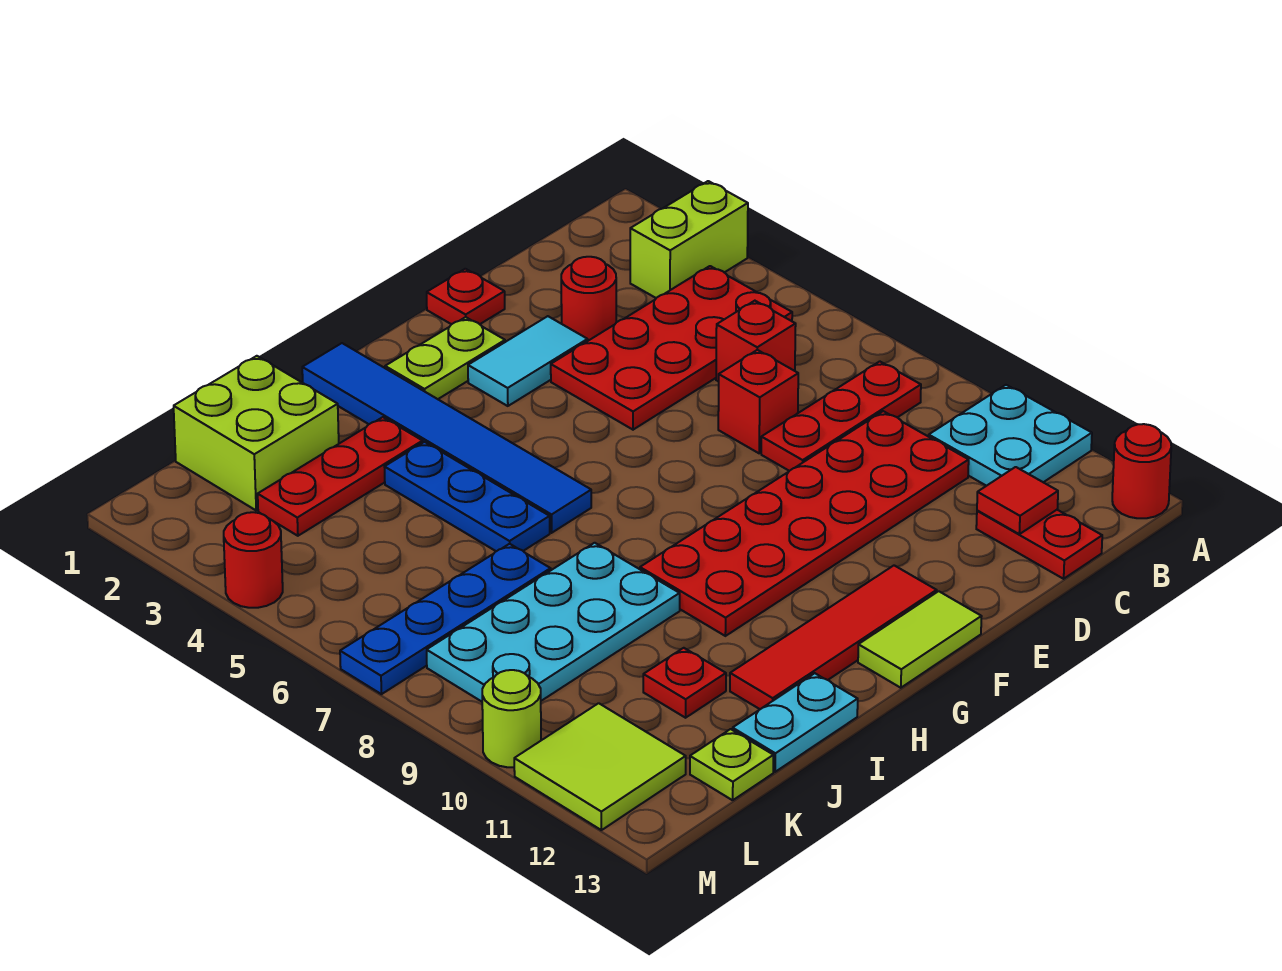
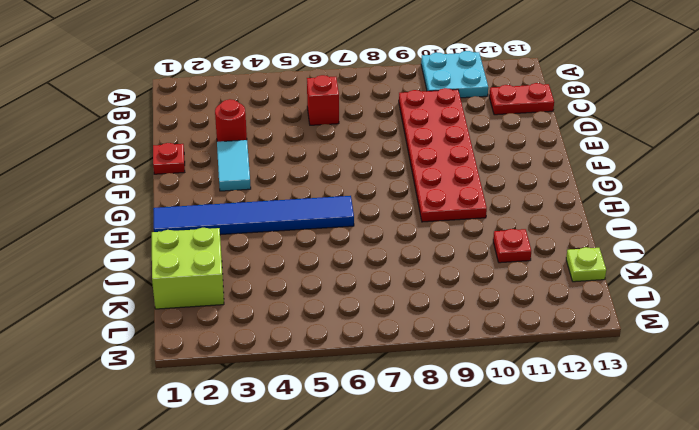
none -> lime 1x2 brick [630,181,748,298]
none -> red 1x1 round brick [1112,424,1171,518]
none -> red 2x4 plate [551,266,792,430]

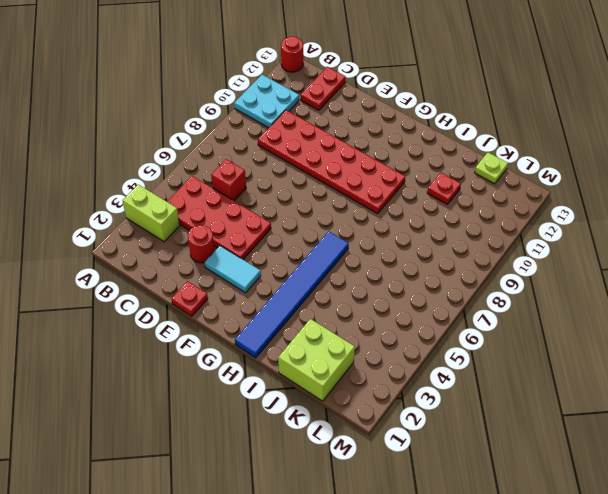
none -> red 1x3 plate [761,361,921,471]
none -> red 1x1 brick [718,350,798,453]
none -> lime 1x2 plate [385,317,505,399]

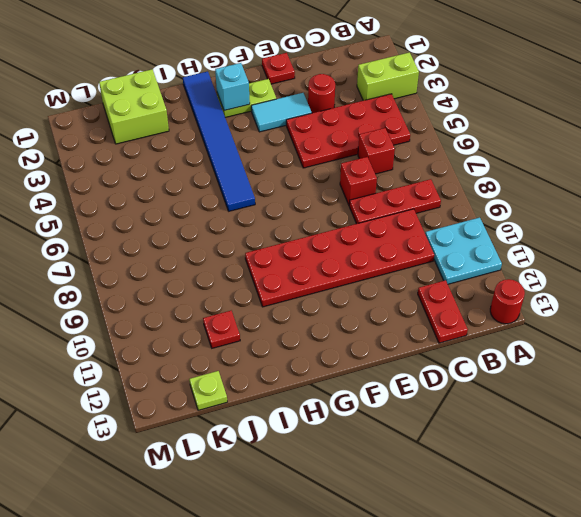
cyan 1x1 brick [215,63,250,111] -> none
none -> red 1x4 tile [730,565,937,709]
none -> lime 1x2 tile [858,591,982,688]
none -> red 1x3 plate [258,417,423,536]

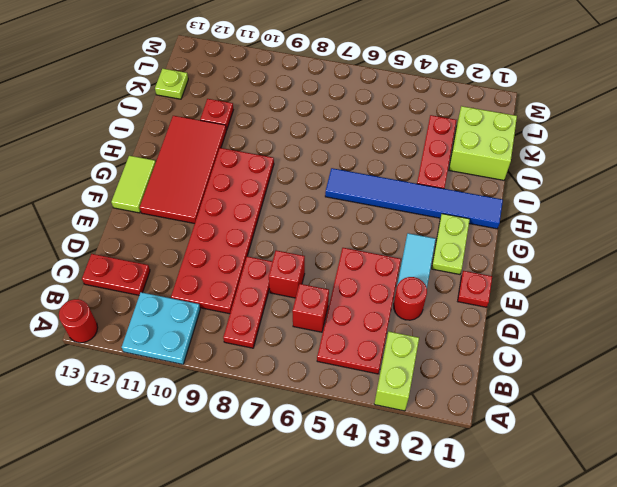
red 2x4 tile [140,116,226,224] -> red 1x4 tile [730,565,937,709]
none -> blue 1x3 plate [385,442,550,551]
none -> cyan 2x4 plate [427,543,680,702]
none -> cyan 1x2 plate [733,673,858,772]

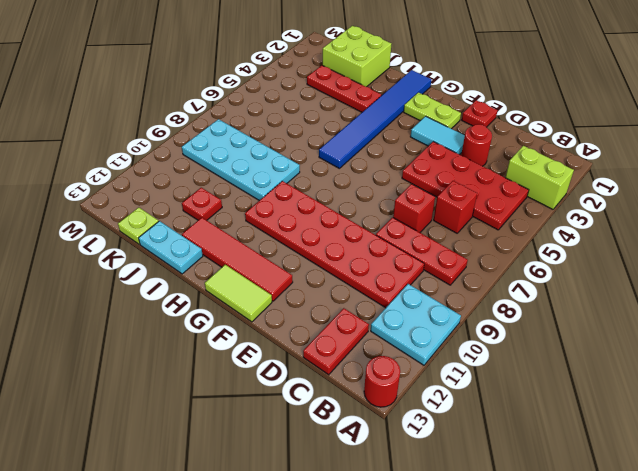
none -> blue 1x3 plate [385,442,550,551]
none -> blue 1x4 plate [340,544,551,694]
none -> lime 2x2 tile [514,703,686,830]

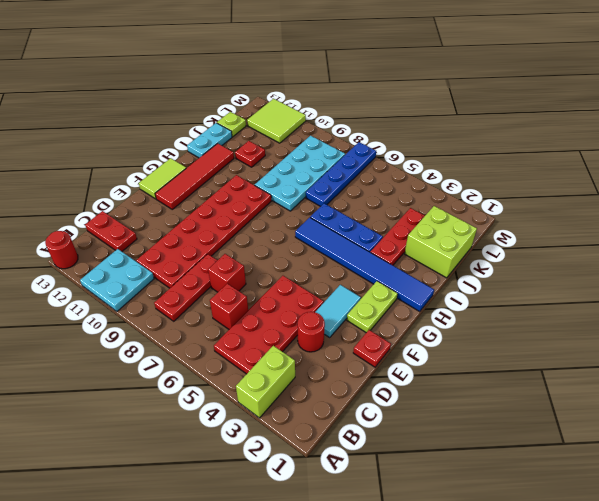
none -> red 1x1 round brick [224,512,283,608]
none -> lime 1x1 round brick [482,670,541,767]
none -> red 1x1 tile [977,467,1058,534]

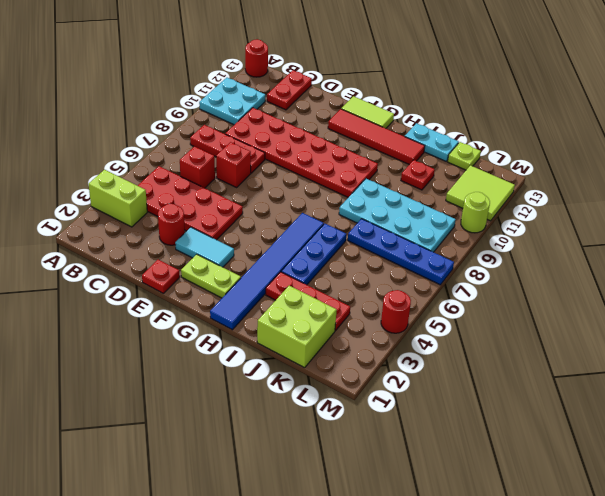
none -> red 1x1 tile [977,467,1058,534]

